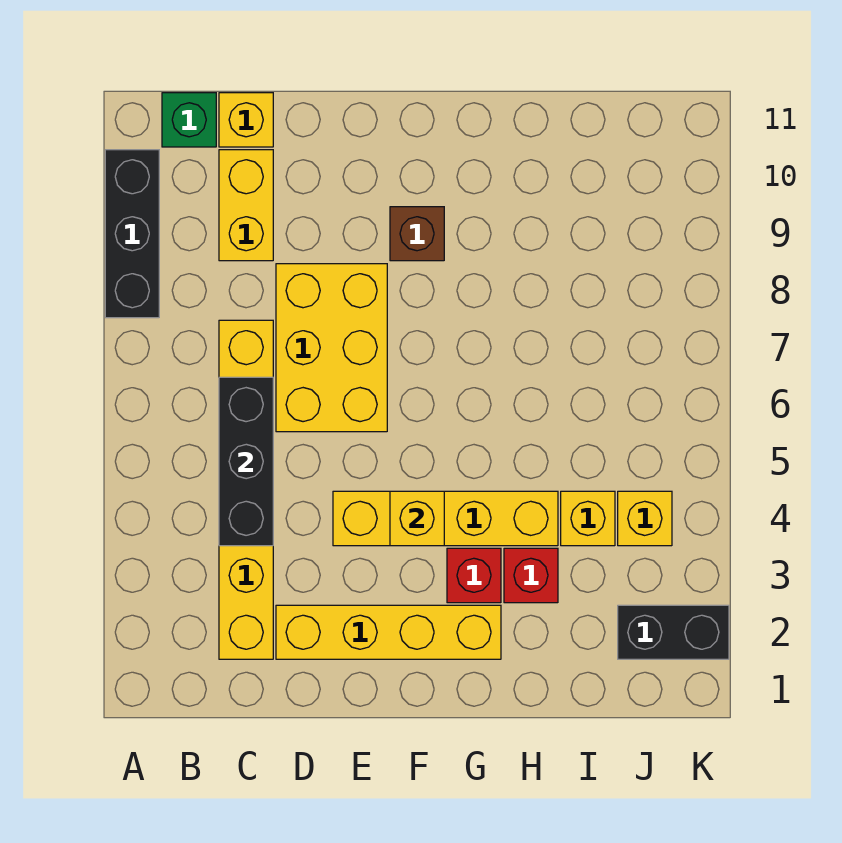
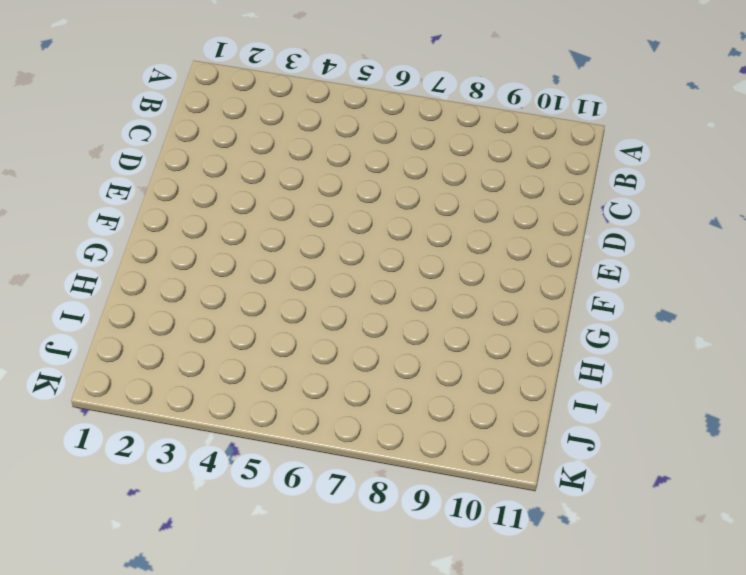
none -> black 1x3 brick [105,150,159,318]
none -> green 1x1 brick [162,93,216,147]
none -> yellow 1x6 brick [219,320,273,659]

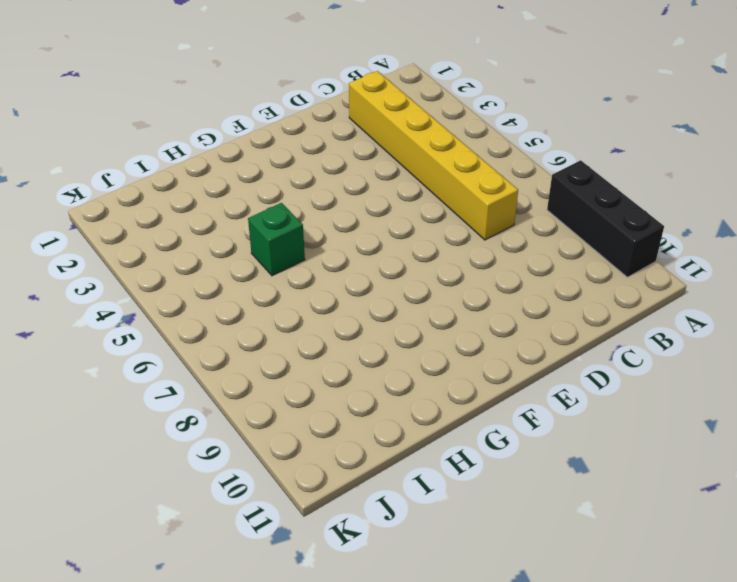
green 1x1 brick [248,203,305,276] -> green 1x1 brick moved to [162,93,216,147]
none -> yellow 1x2 brick [219,150,273,261]
none -> yellow 1x1 brick [219,93,273,147]
none -> yellow 1x4 brick [276,605,501,659]

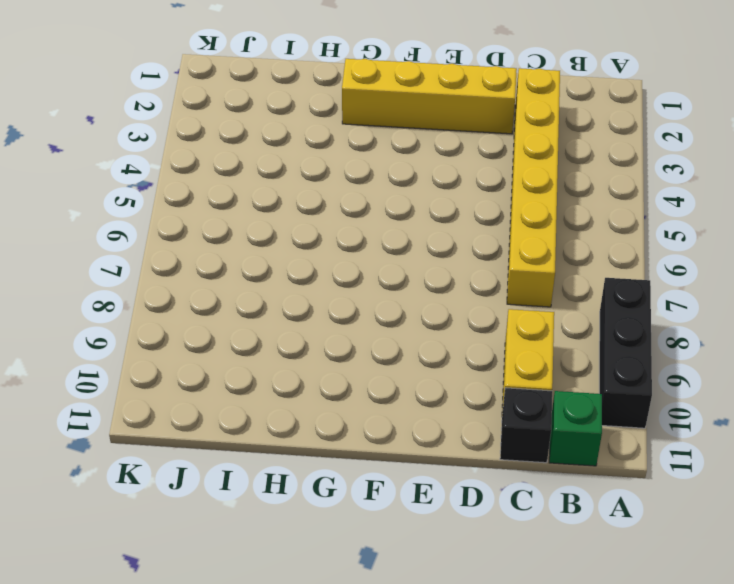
black 1x1 brick [500,388,552,463] -> yellow 1x1 brick [219,93,273,147]
none -> yellow 2x3 brick [276,264,387,432]
none -> yellow 1x4 brick [333,491,558,546]
none -> brown 1x1 brick [390,207,444,261]

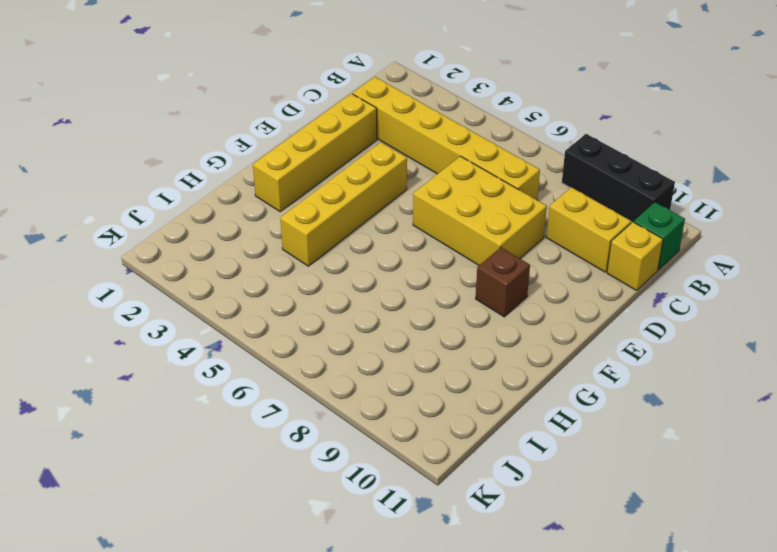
none -> red 1x1 brick [447,548,501,603]
none -> red 1x1 brick [504,548,558,603]
none -> yellow 1x1 brick [561,491,615,546]

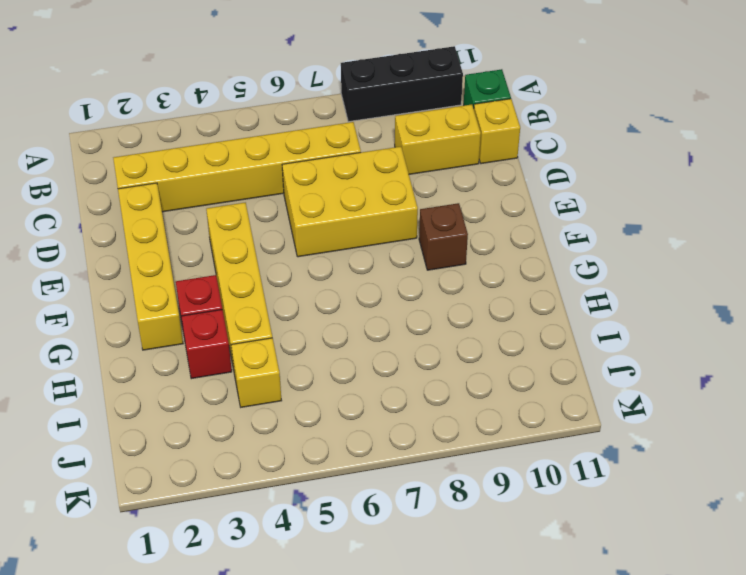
none -> black 1x2 brick [618,605,729,659]
none -> yellow 1x1 brick [618,491,672,546]
none -> black 1x3 brick [219,377,273,546]

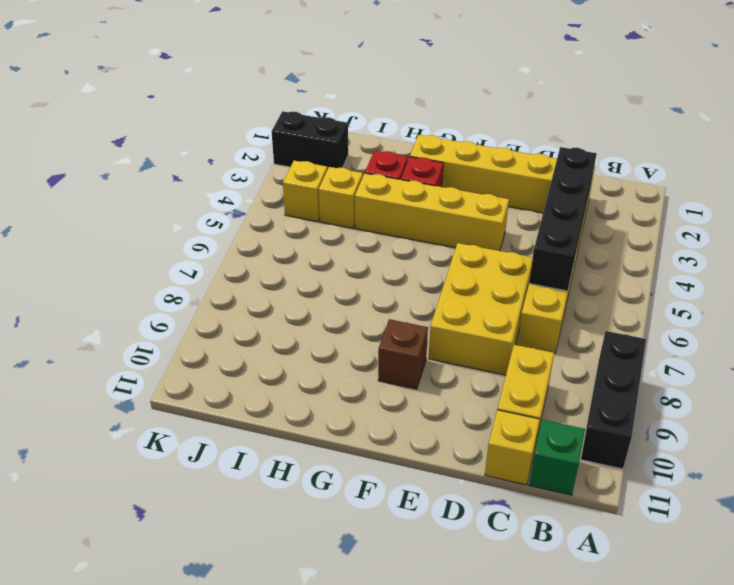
black 1x4 brick [529,147,597,291] -> black 1x3 brick [219,377,273,546]
none -> yellow 1x1 brick [390,491,444,546]

